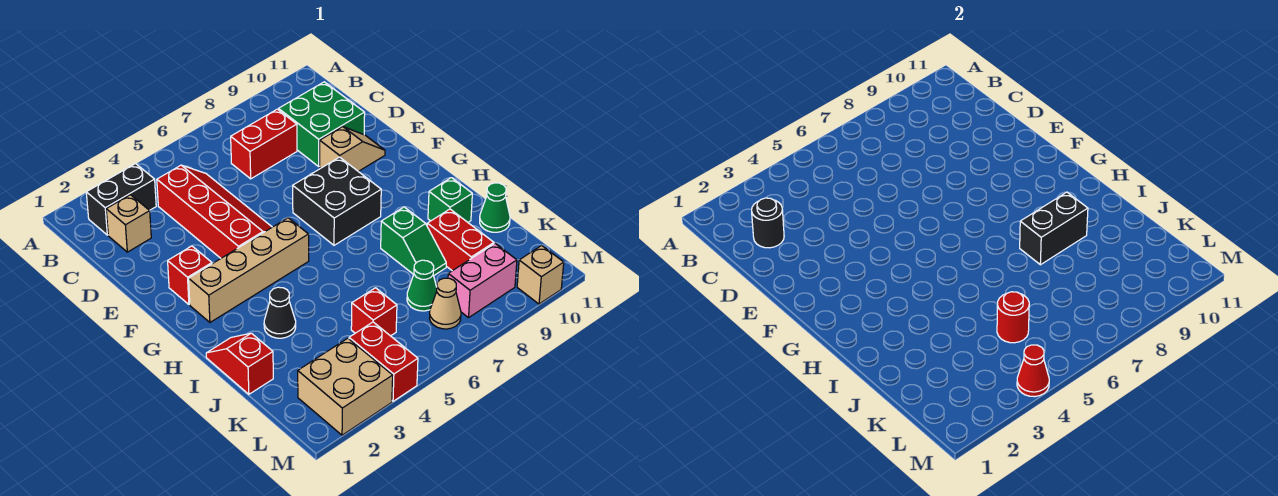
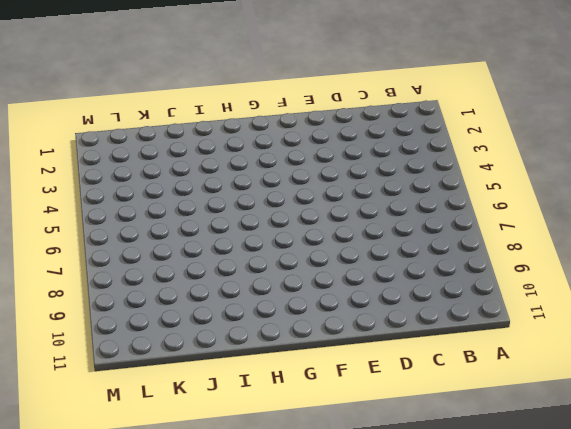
none -> black 1x2 brick [86,164,156,235]
none -> tan 1x1 brick [106,195,151,252]
none -> red 2x4 slope [157,165,272,258]

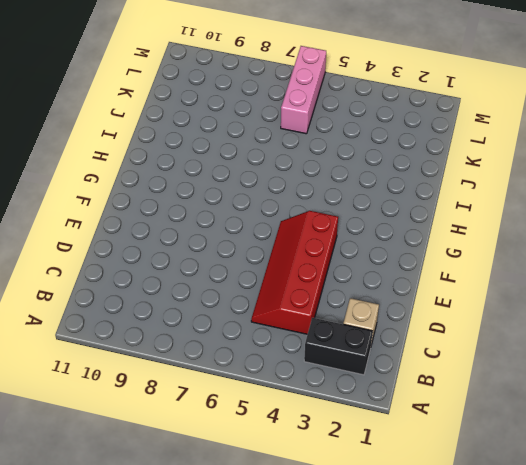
pink 1x3 brick [281,46,326,134] -> none
none -> red 1x2 brick [231,109,297,179]
none -> green 2x2 brick [279,82,365,166]
none -> tan 1x2 slope [320,127,385,171]

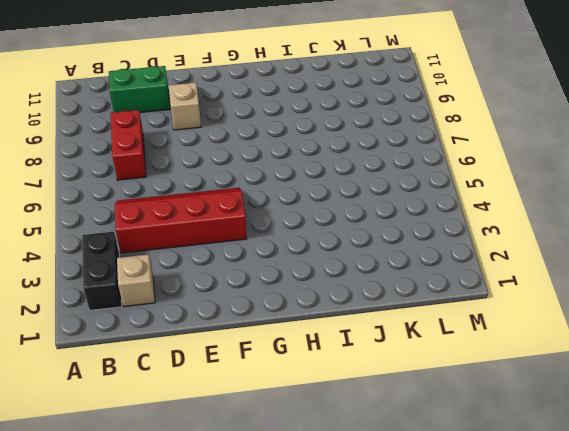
green 1x2 brick [109,66,170,112] -> green 2x2 brick [279,82,365,166]
none -> red 1x1 brick [168,246,212,304]
none -> black 2x2 brick [293,157,381,245]
none -> tan 1x4 brick [189,218,309,322]

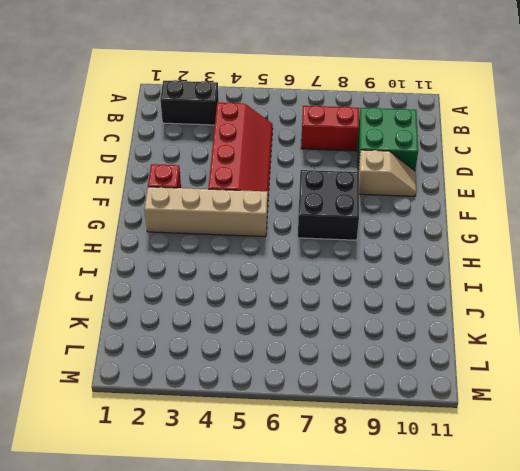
none -> tan 1x1 brick [106,195,151,252]
none -> red 1x2 slope [206,333,273,394]
none -> black 1x1 cone [264,287,296,338]

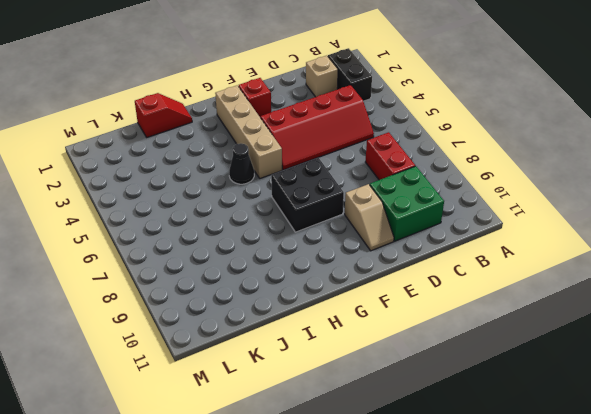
black 1x1 cone [229,143,254,184] -> black 1x1 cone moved to [264,287,296,338]
none -> green 1x2 slope [381,207,446,275]
none -> green 1x1 brick [428,178,472,222]
none -> red 1x2 brick [427,209,494,271]

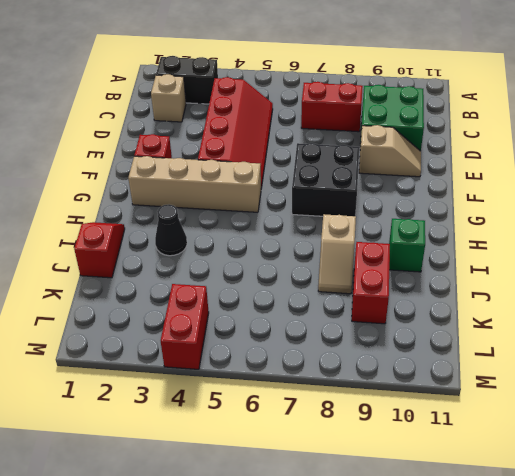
tan 1x2 slope [318,214,356,294] -> green 1x2 slope [381,207,446,275]
none -> green 1x1 cone [480,183,510,232]
none -> red 1x1 brick [351,288,397,336]
none -> green 1x1 cone [407,260,437,311]

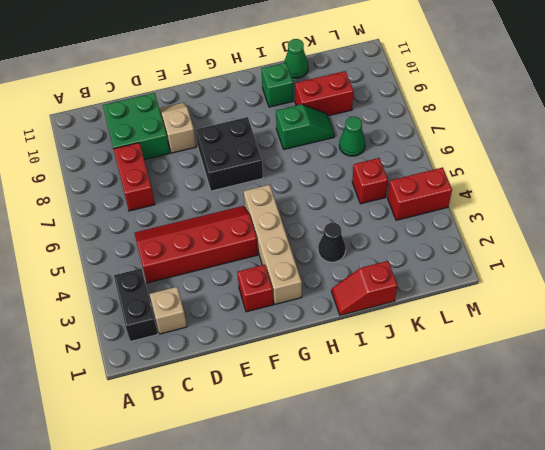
none -> tan 2x2 brick [298,338,393,435]
none -> tan 1x1 cone [429,278,461,329]
none -> pink 1x2 brick [448,244,517,318]

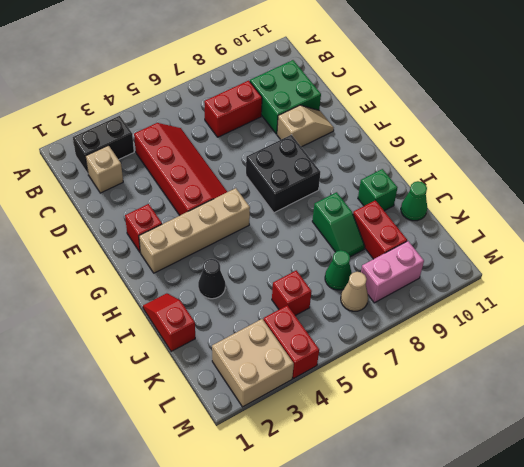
none -> tan 1x1 brick [517,246,564,304]
none -> black 1x1 round brick [752,198,784,248]
none -> black 1x2 brick [1020,192,1088,265]

